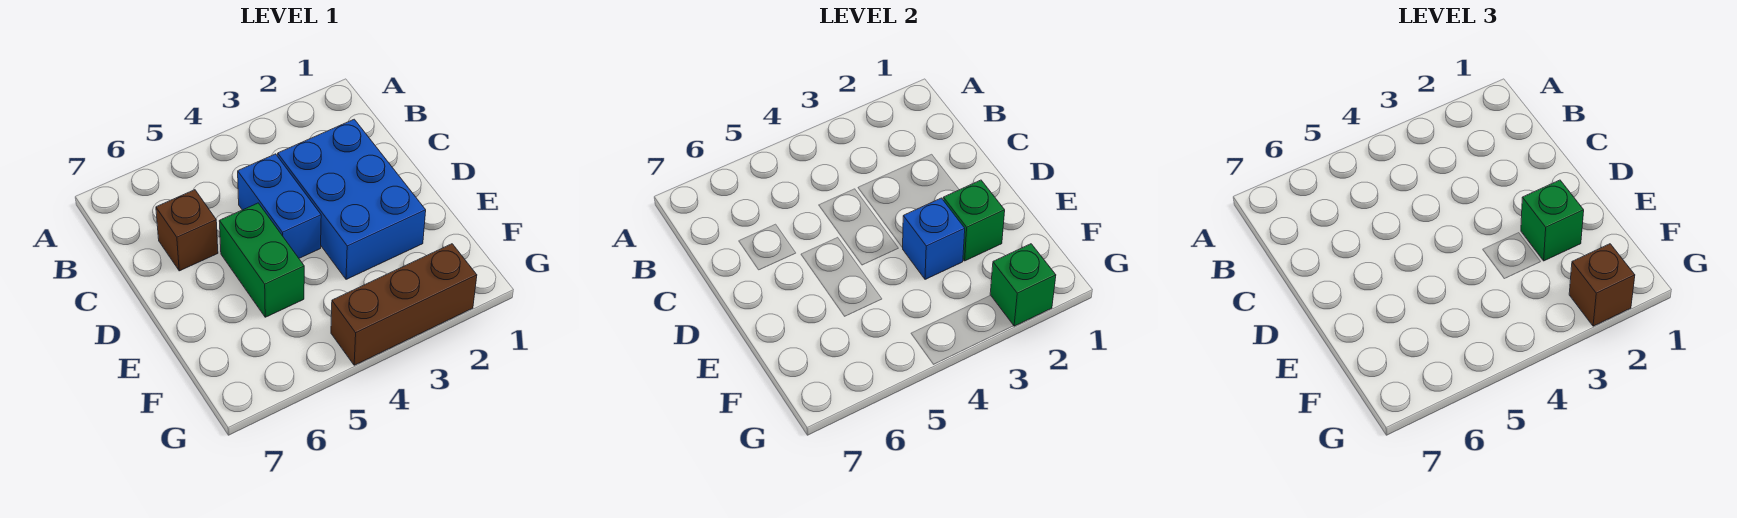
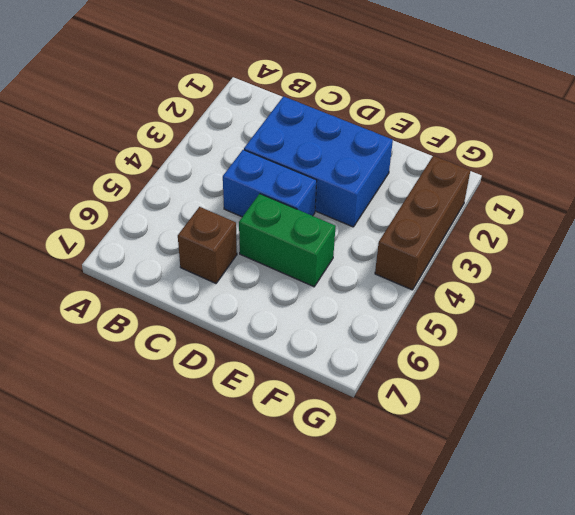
none -> green 1x1 brick [943,180,1005,261]
none -> blue 1x1 brick [903,198,965,279]

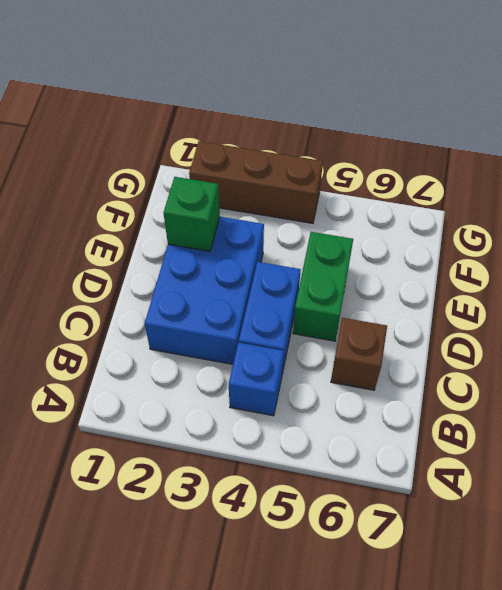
blue 1x1 brick [229,343,284,416] -> blue 1x1 brick moved to [903,198,965,279]
none -> green 1x1 brick [990,244,1056,326]
none -> green 1x1 brick [1521,180,1584,261]

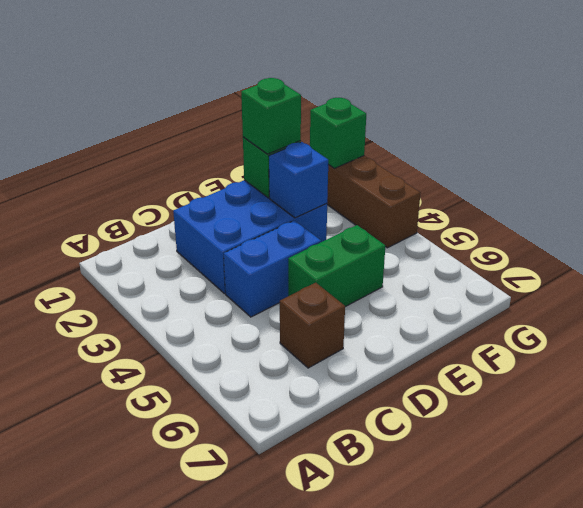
none -> brown 1x1 brick [1569,244,1635,326]

